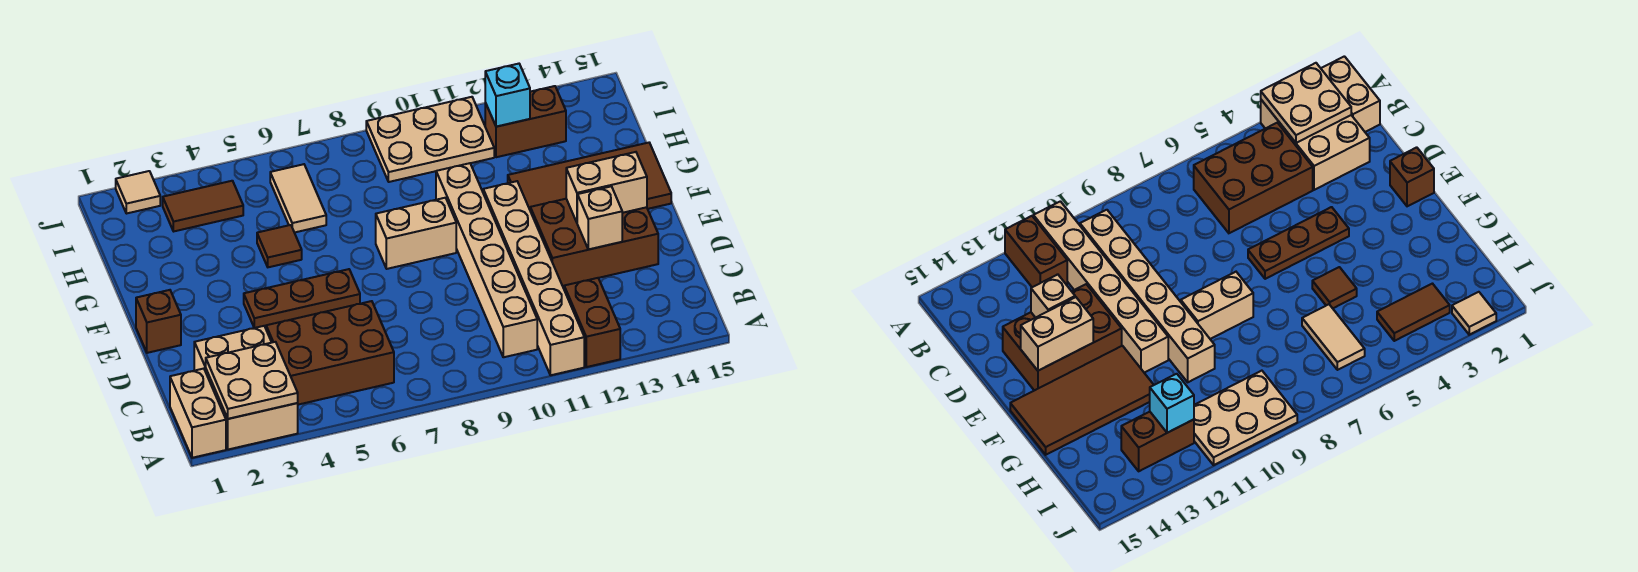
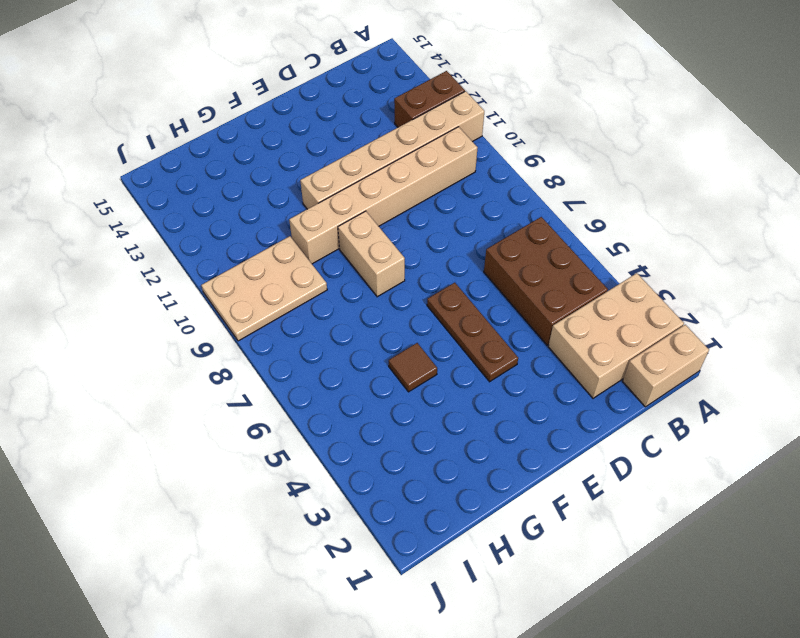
tan 2x3 plate [202,236,327,341] -> tan 2x3 plate turned to [366,97,494,182]
none -> brown 2x3 brick [530,199,658,286]
none -> brown 1x1 brick [136,290,181,353]
none -> brown 2x4 tile [508,143,671,209]

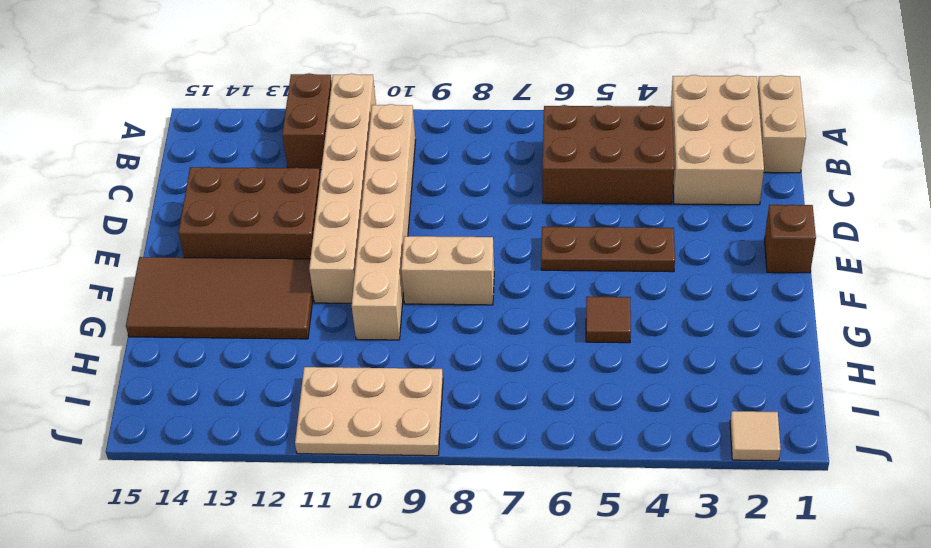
none -> tan 1x2 tile [270,164,326,233]
none -> brown 1x2 tile [163,181,243,231]
none -> brown 1x2 brick [485,86,566,157]

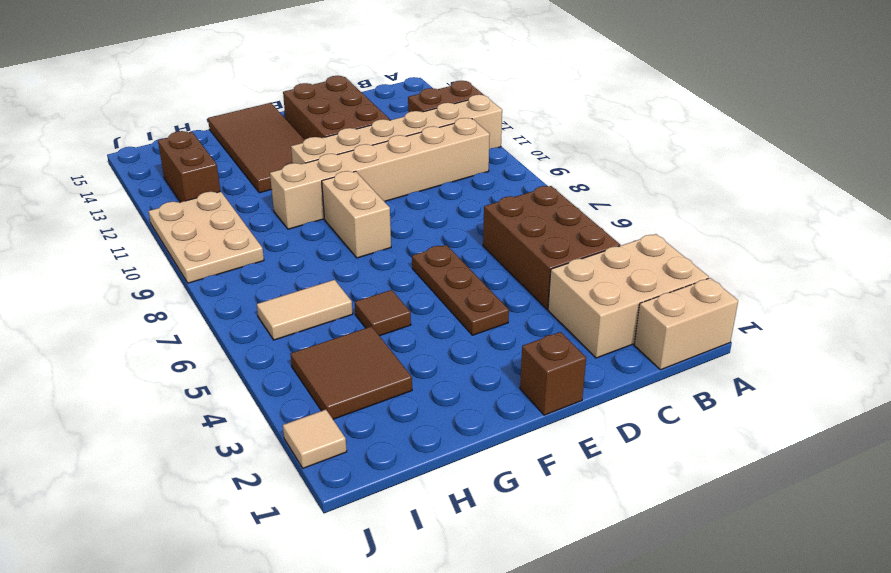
brown 2x2 tile [291,326,412,419] -> brown 1x2 tile [163,181,243,231]
none -> tan 2x2 plate [206,342,298,419]
none -> tan 1x1 brick [577,186,622,249]
none -> tan 1x2 brick [566,152,647,222]

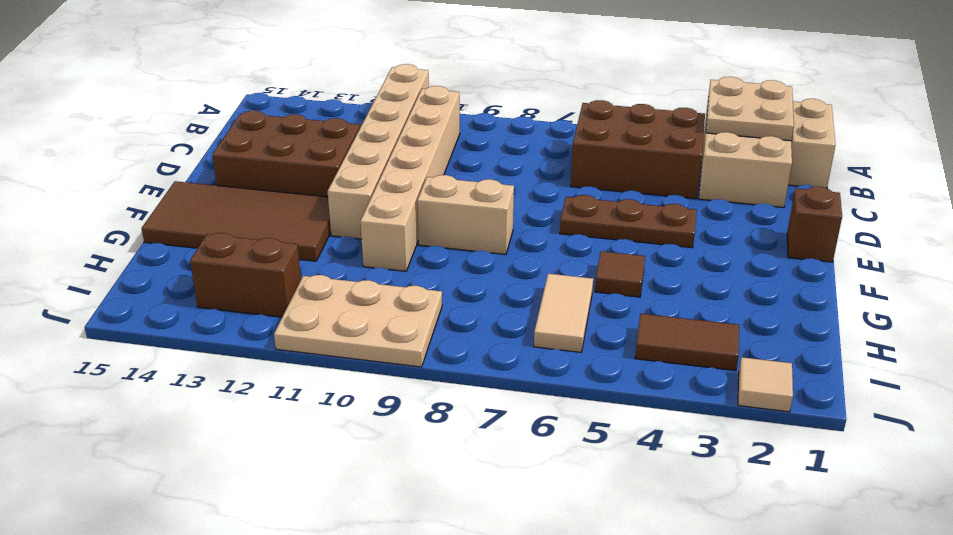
none -> brown 1x2 brick [564,278,620,367]
none -> tan 1x1 brick [577,186,622,249]
none -> tan 1x2 brick [566,152,647,222]

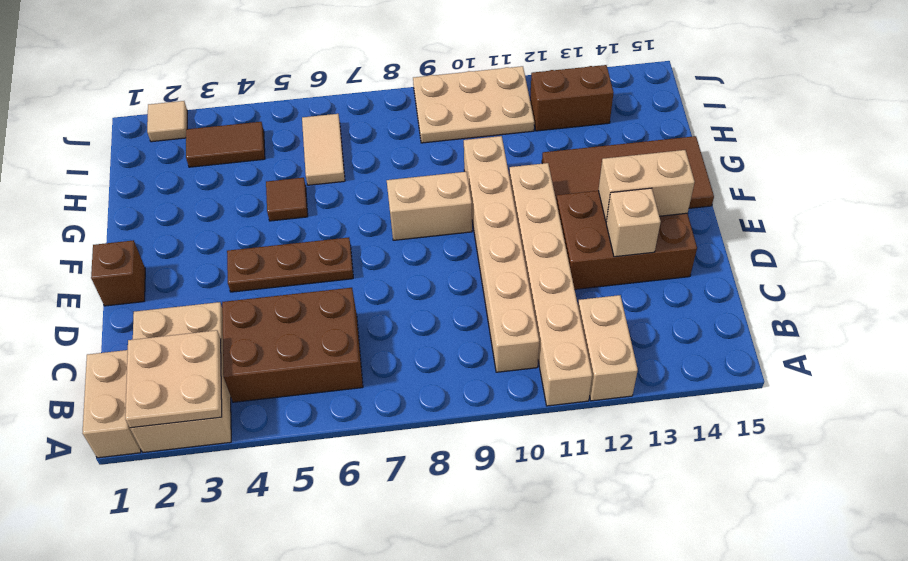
tan 1x2 brick [578,295,638,401] -> brown 1x2 brick [564,278,620,367]
none -> cyan 1x1 brick [485,64,530,127]

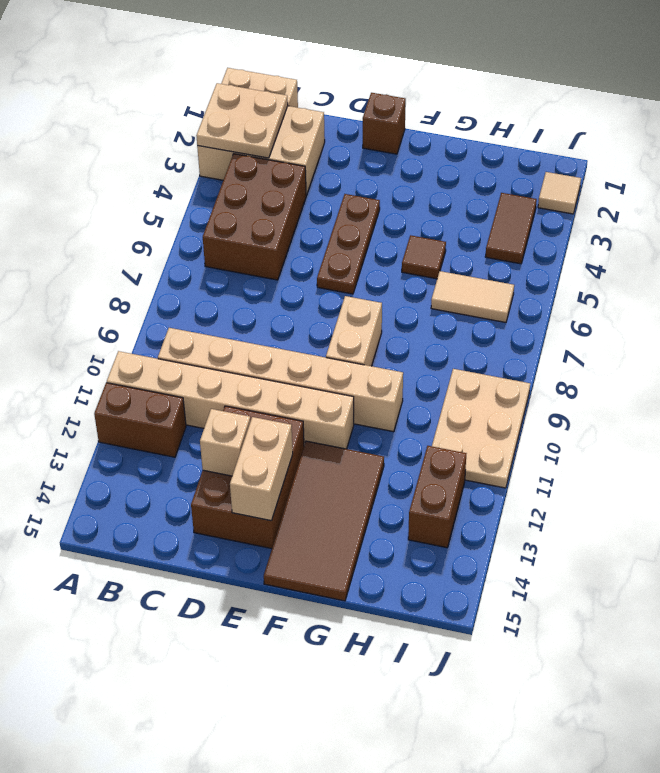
none -> cyan 1x1 brick [485,64,530,127]

